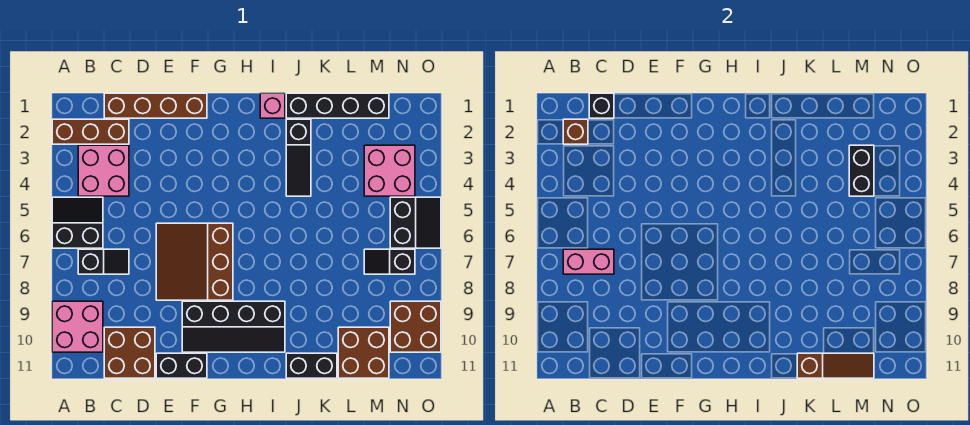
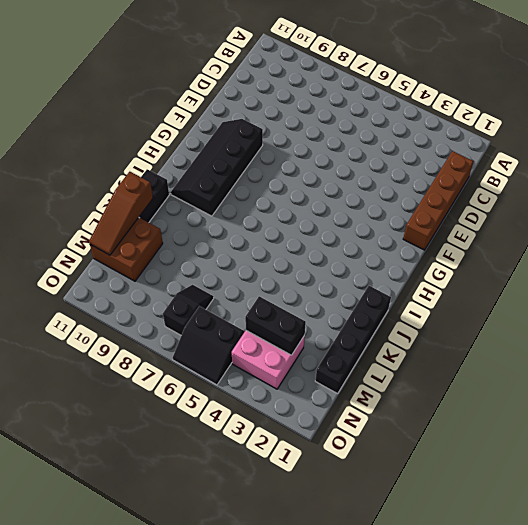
none -> brown 1x3 brick [52,119,129,144]
none -> black 2x2 slope [52,197,103,248]
none -> pink 2x2 brick [52,301,103,352]

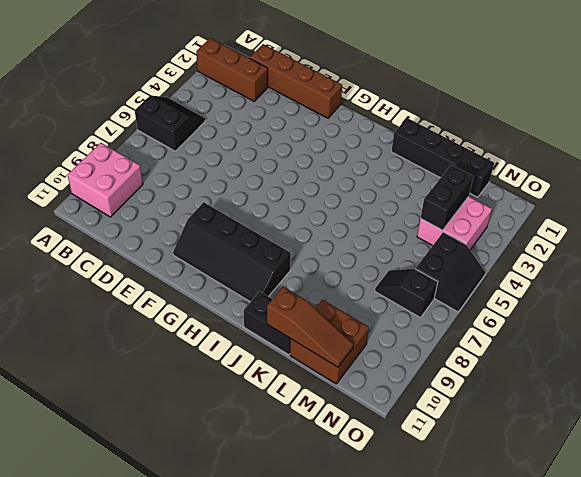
none -> pink 2x2 brick [78,145,129,196]
none -> black 1x2 slope [78,249,129,274]
none -> brown 2x2 brick [104,327,155,378]

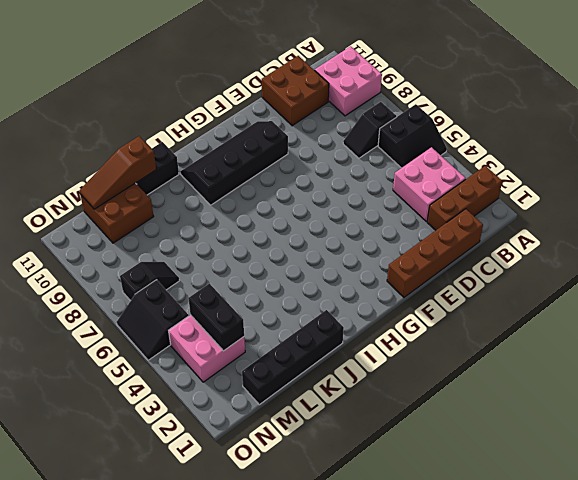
none -> brown 3x3 slope [156,223,233,300]
none -> black 1x2 brick [156,353,207,378]
none -> pink 1x1 brick [260,93,285,118]

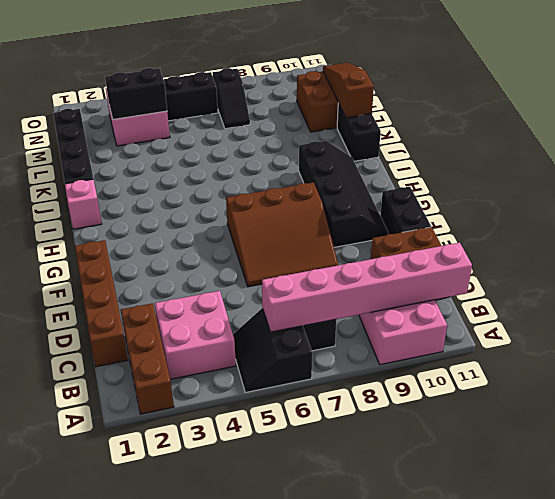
pink 1x6 brick [262,243,472,332] -> pink 1x2 brick [563,249,614,274]
none -> black 1x3 slope [286,119,311,196]
none -> brown 2x2 brick [390,301,441,352]
none -> brown 1x1 brick [563,119,588,144]

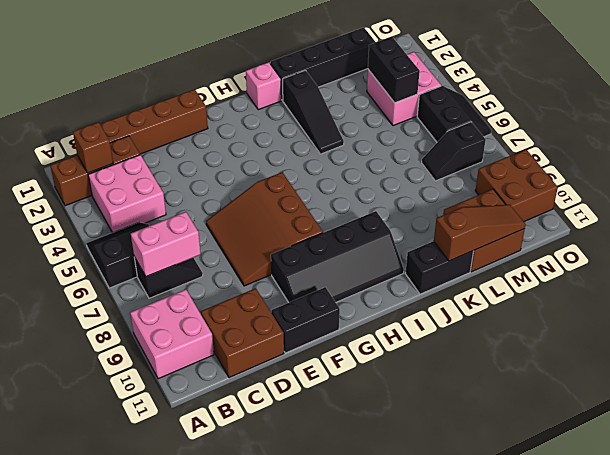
none -> black 1x1 brick [589,93,614,118]

